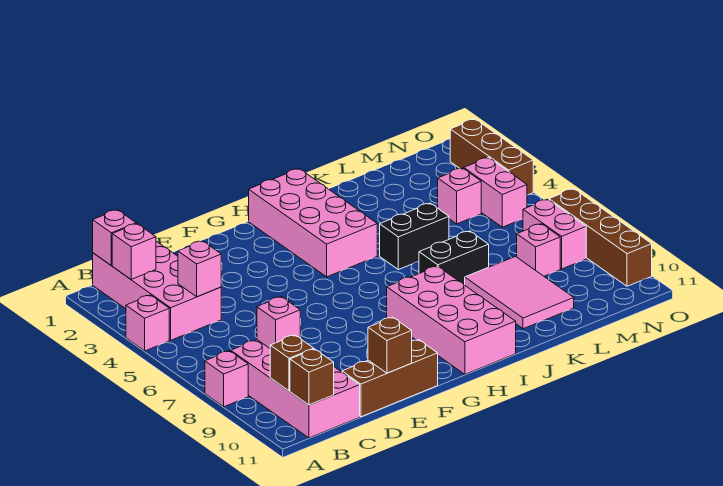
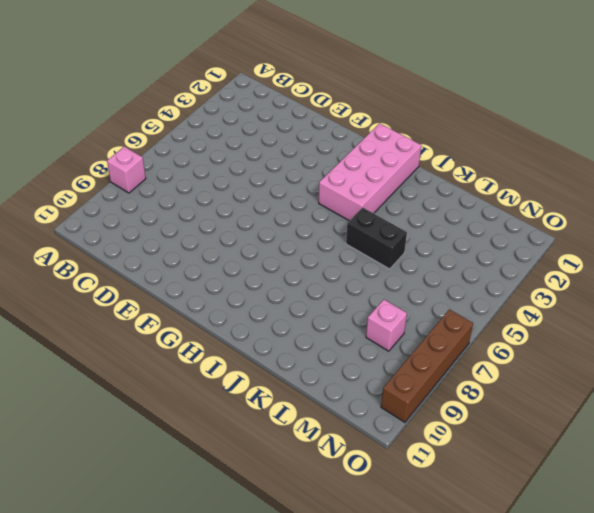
none -> pink 1x1 brick [126,295,169,351]
none -> pink 2x4 brick [93,241,221,340]
none -> pink 2x4 brick [231,340,360,438]

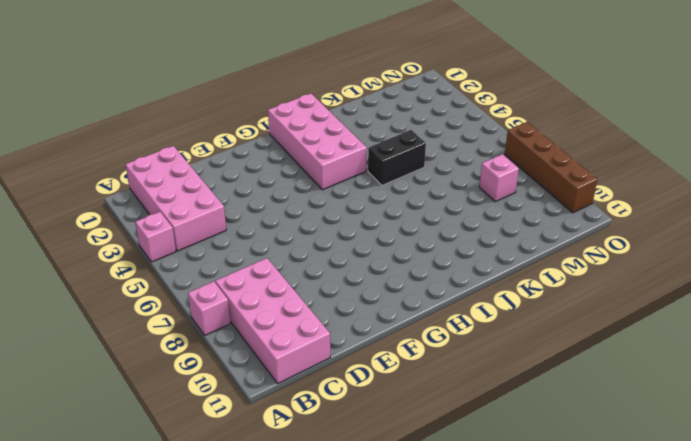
none -> brown 1x3 brick [342,340,438,417]
none -> pink 2x4 brick [387,266,516,374]
none -> black 1x2 brick [419,231,489,285]

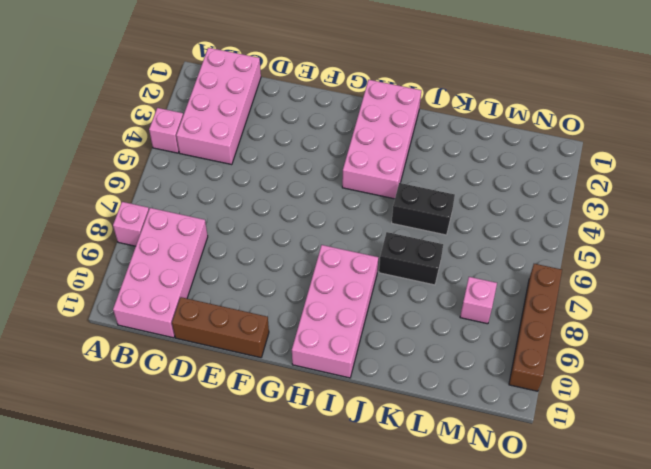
none -> pink 2x3 tile [465,257,574,329]
none -> pink 1x1 brick [438,168,481,224]
none -> pink 1x2 brick [464,158,527,227]

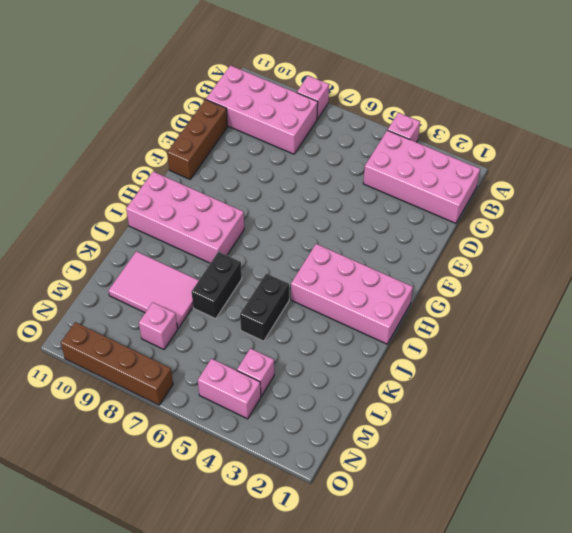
none -> pink 1x2 brick [523,199,586,269]
none -> brown 1x3 brick [450,119,533,195]
none -> pink 1x1 brick [93,210,136,265]

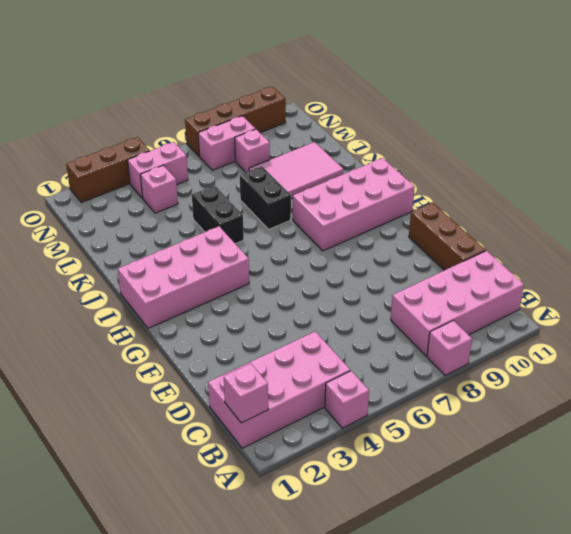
none -> pink 1x1 brick [112,224,156,279]
none -> brown 1x1 brick [270,335,314,391]
none -> brown 1x1 brick [290,349,334,405]

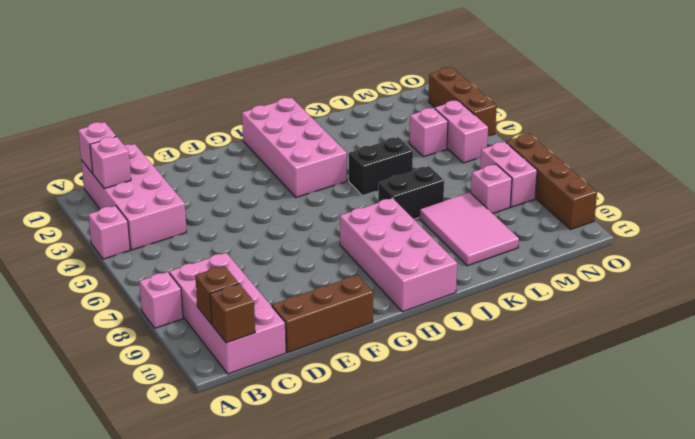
none -> pink 1x1 brick [178,241,221,297]
none -> pink 1x1 brick [257,297,300,348]
none -> brown 1x1 brick [368,317,412,373]

